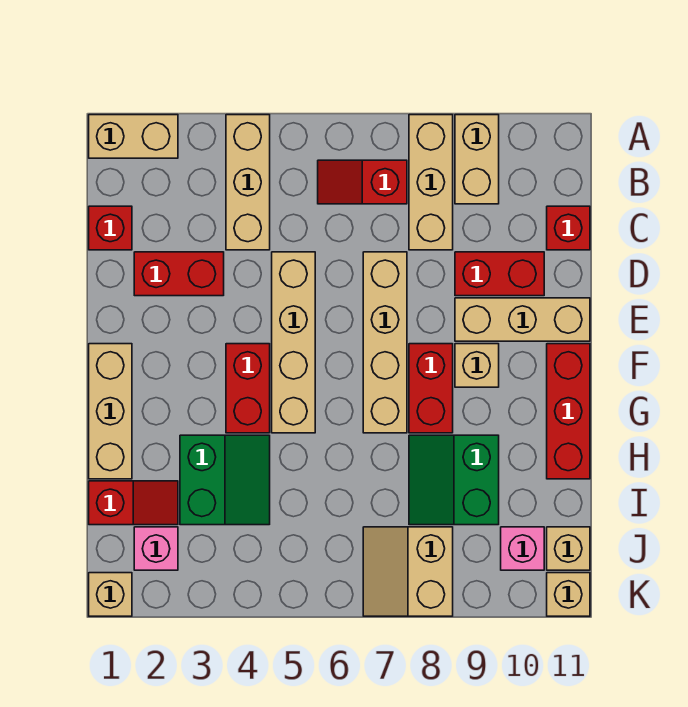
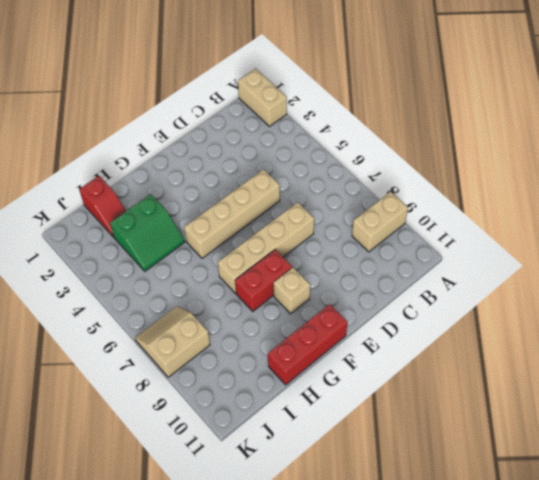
none -> tan 1x3 brick [226,115,270,250]
none -> tan 1x3 brick [409,115,453,250]
none -> red 1x2 slope [318,160,407,204]

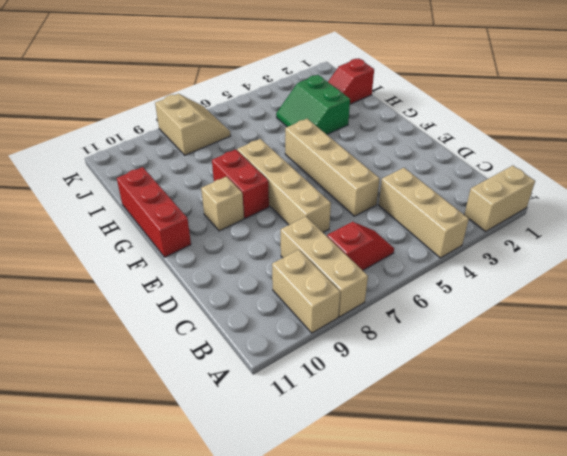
none -> red 1x1 brick [89,206,132,250]
none -> red 1x1 brick [547,206,590,250]
none -> red 1x2 brick [134,252,224,296]

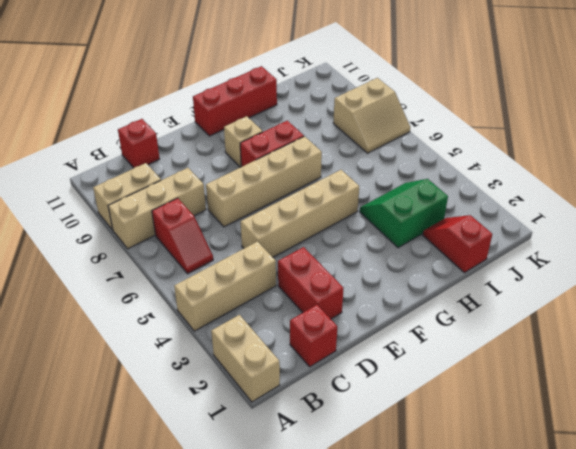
none -> red 1x2 brick [455,252,544,296]
none -> tan 1x3 brick [455,298,590,341]
none -> tan 1x3 brick [89,344,132,479]

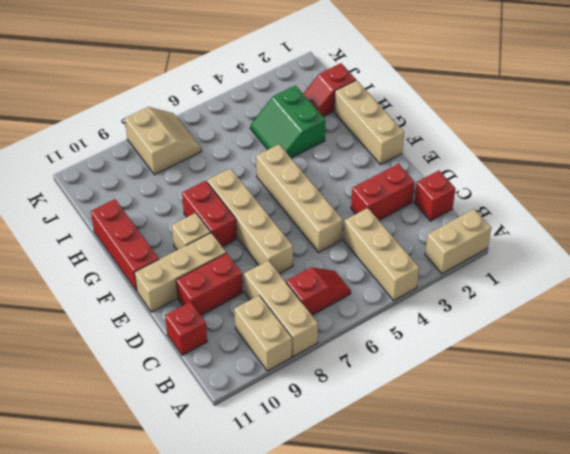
none -> red 1x2 brick [226,344,270,433]
none -> green 2x2 slope [409,435,499,525]
none -> pink 1x1 brick [134,527,178,570]

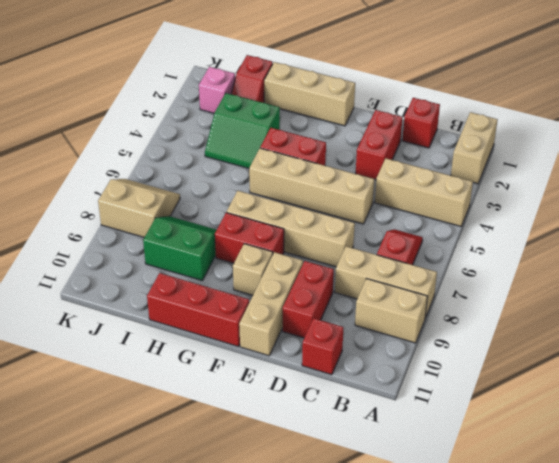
none -> pink 1x1 brick [501,527,544,570]
none -> tan 1x1 brick [547,527,590,570]
none -> tan 1x1 brick [89,573,132,616]

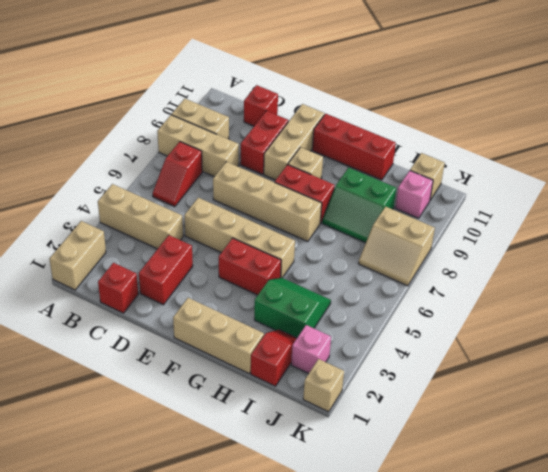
none -> tan 1x1 brick [547,573,590,616]

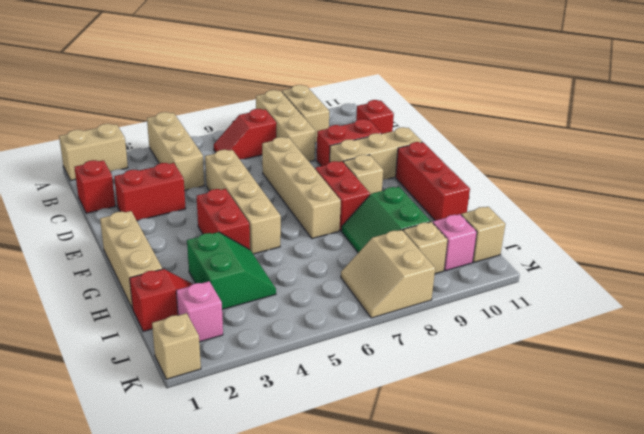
tan 1x1 brick [403,222,448,274] -> tan 1x1 brick moved to [547,573,590,616]

